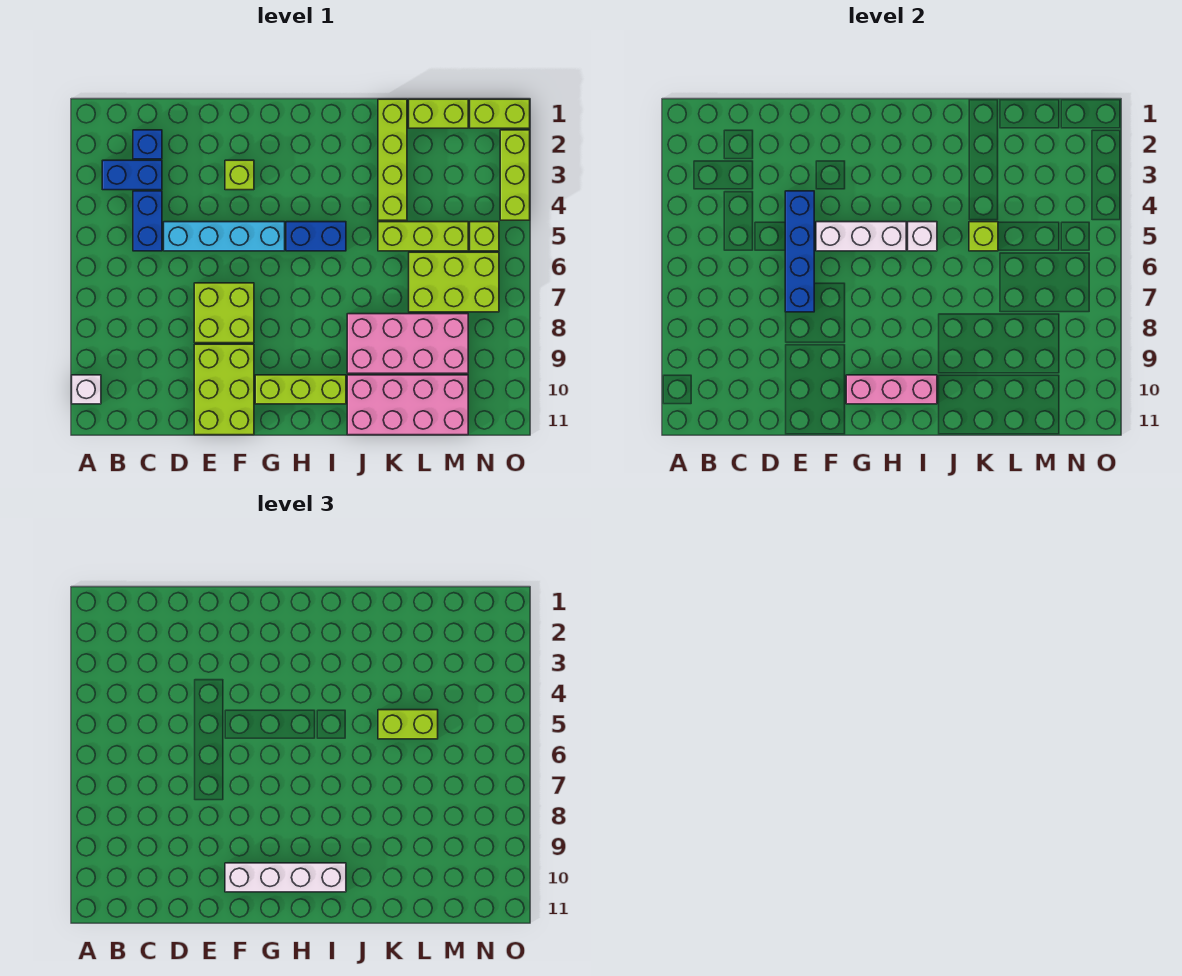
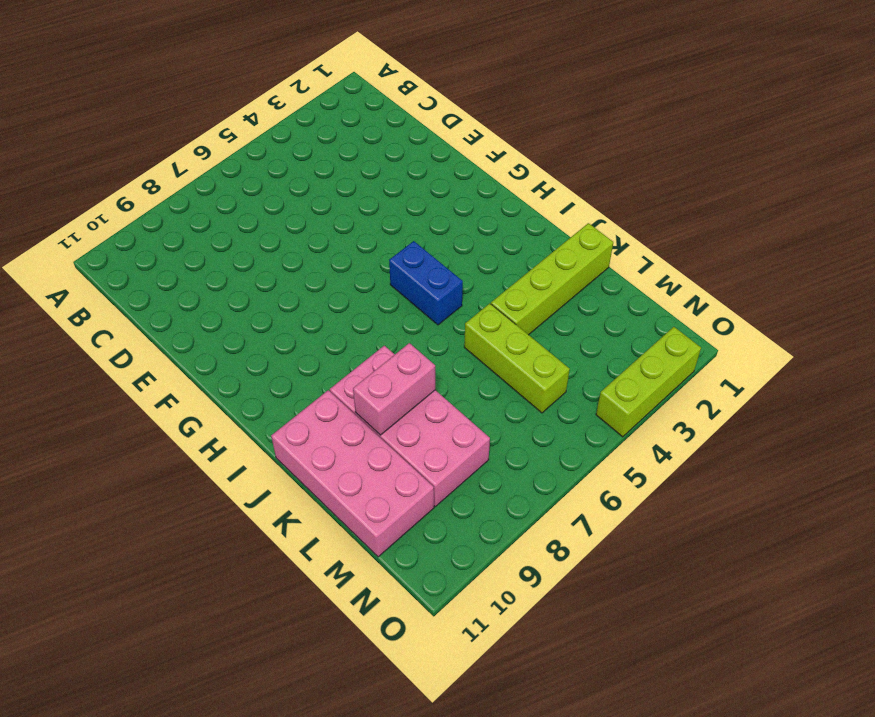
pink 1x2 brick [353,343,435,435] -> none
none -> white 1x1 brick [72,375,101,404]
none -> blue 1x2 brick [102,160,162,190]
none -> blue 1x1 brick [133,130,162,159]

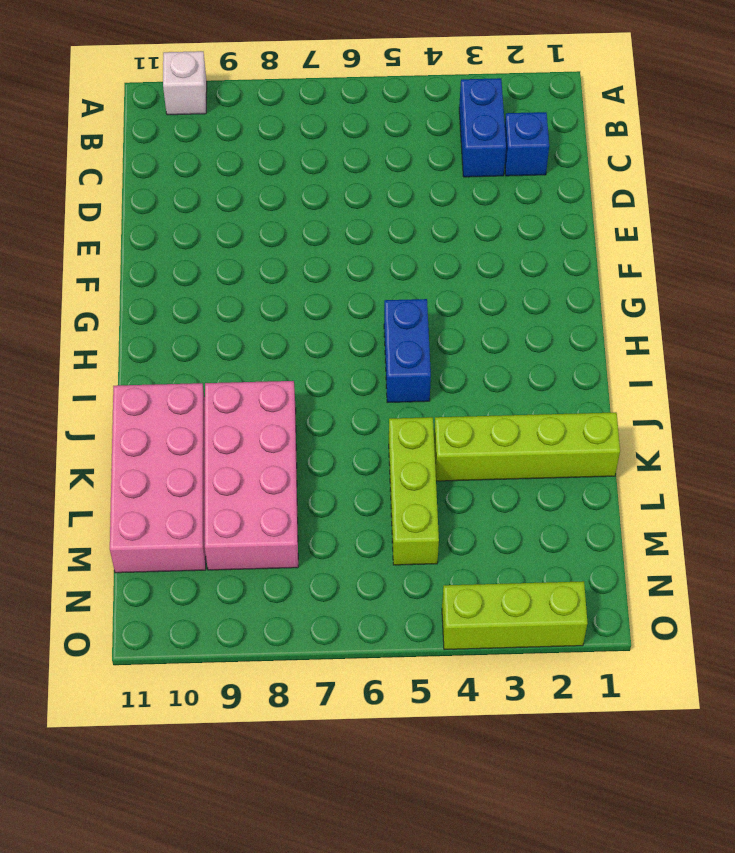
none -> blue 1x2 brick [133,191,162,251]
none -> cyan 1x4 brick [164,222,285,251]
none -> lime 2x2 brick [194,283,254,343]

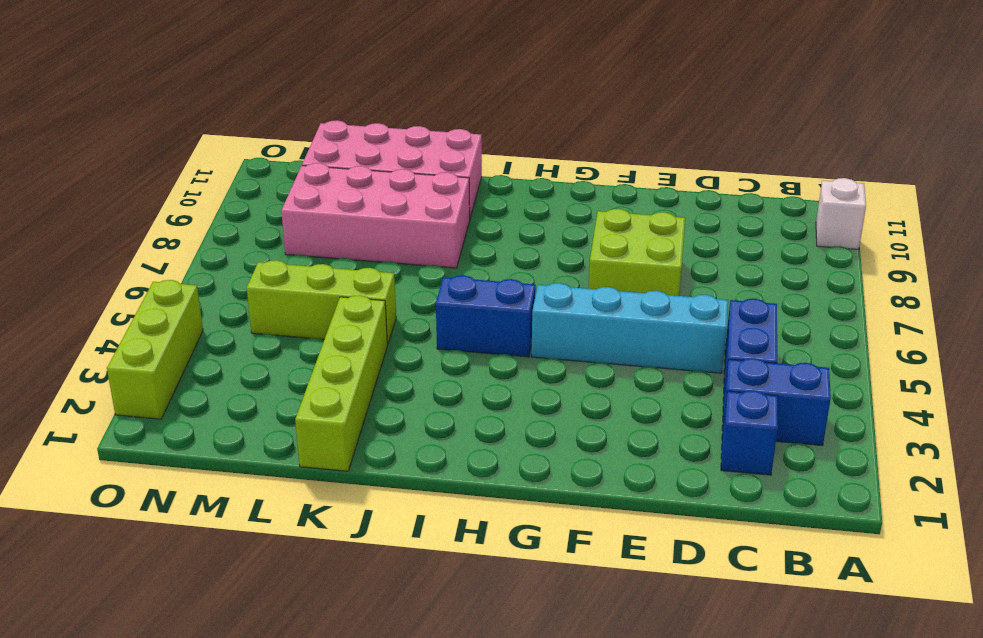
none -> lime 2x3 brick [194,344,254,435]
none -> lime 1x1 brick [225,160,254,190]
none -> lime 1x3 brick [255,375,346,404]

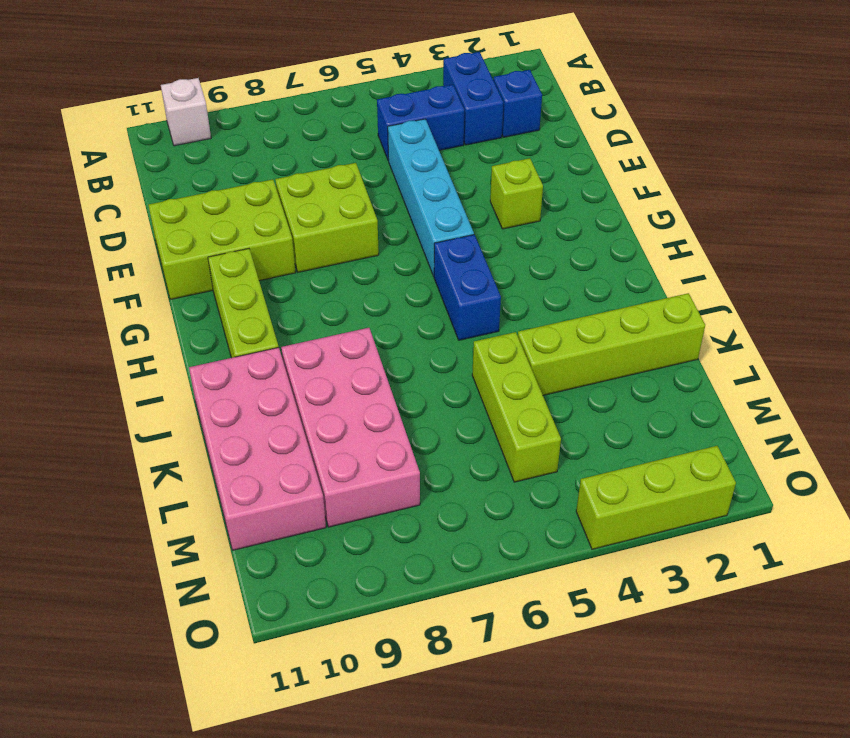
none -> lime 1x2 brick [409,99,468,128]
none -> lime 2x3 brick [409,252,499,312]
none -> lime 1x2 brick [470,99,530,128]

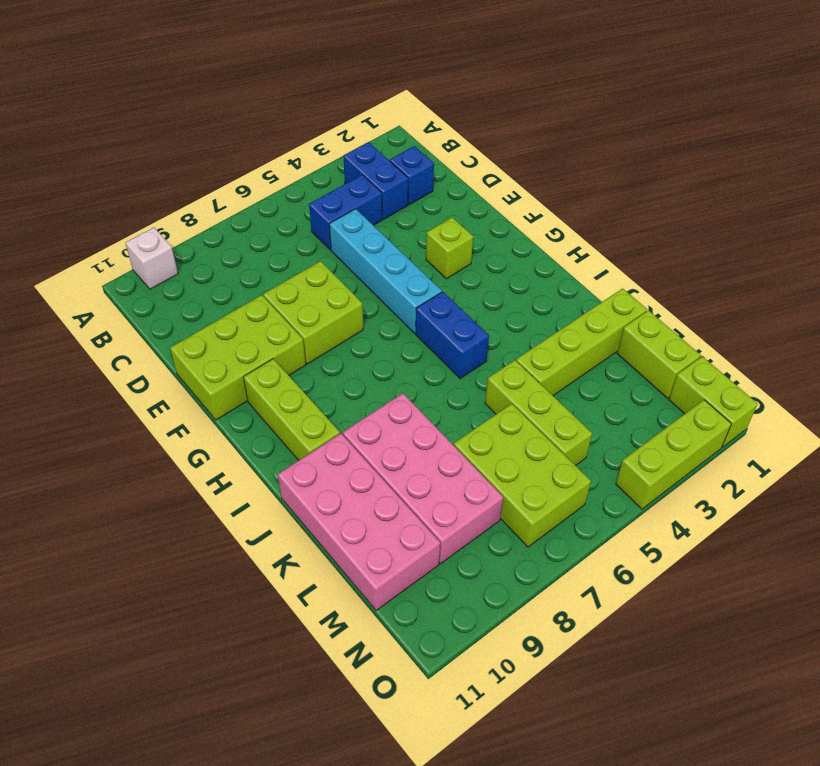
none -> lime 1x1 brick [470,222,499,251]
none -> blue 1x4 brick [785,191,814,312]
none -> white 1x3 brick [816,222,906,251]

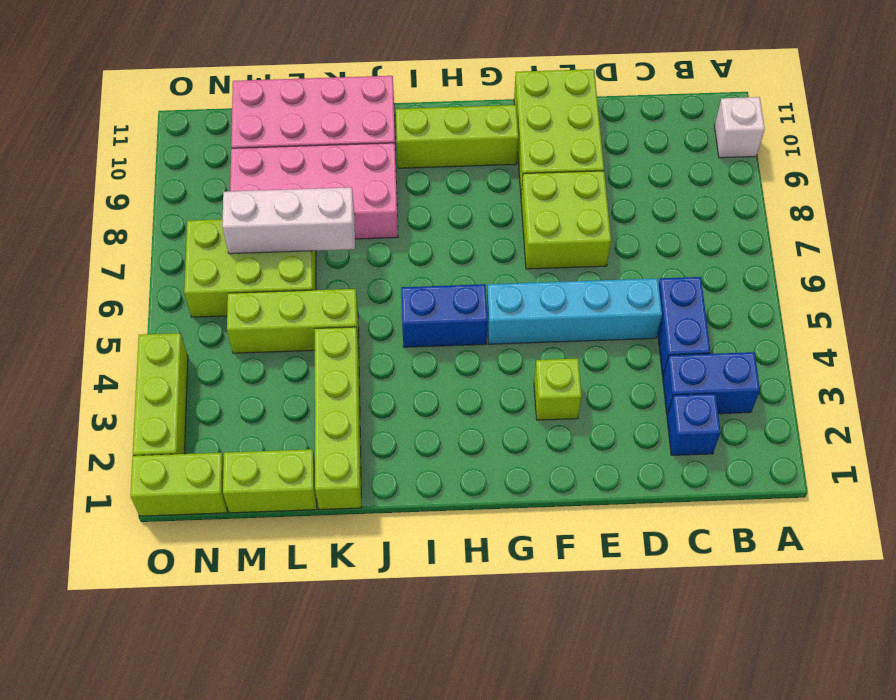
white 1x3 brick [222,187,355,254] -> white 1x3 brick moved to [816,222,906,251]
none -> lime 1x1 brick [470,222,499,251]
none -> blue 1x4 brick [785,191,814,312]
none -> pink 1x3 brick [846,375,937,404]

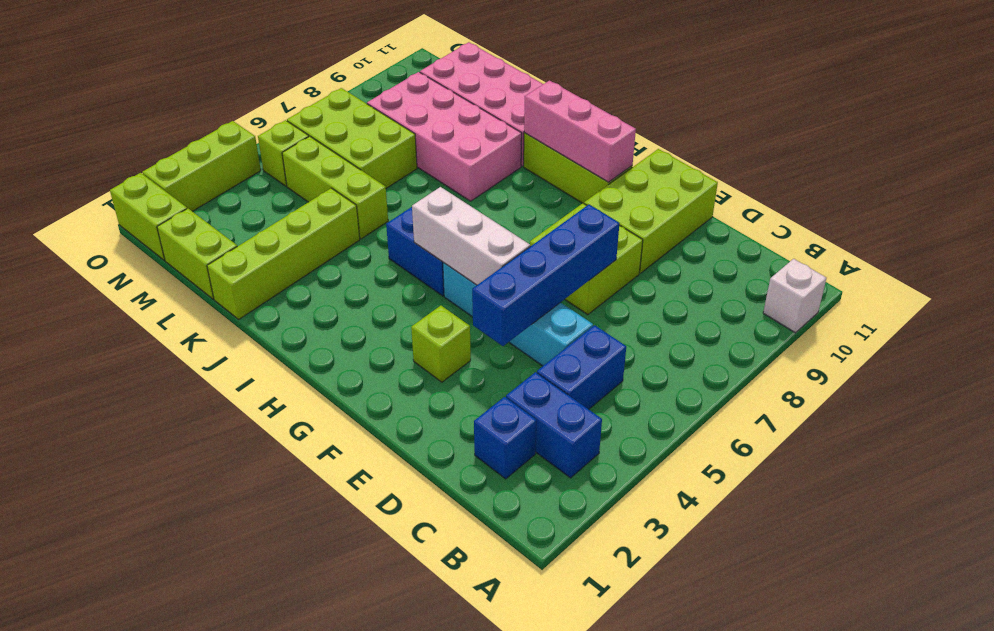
none -> white 1x1 brick [908,222,937,251]
none -> lime 1x1 brick [969,222,998,251]
none -> white 1x4 brick [225,863,346,892]

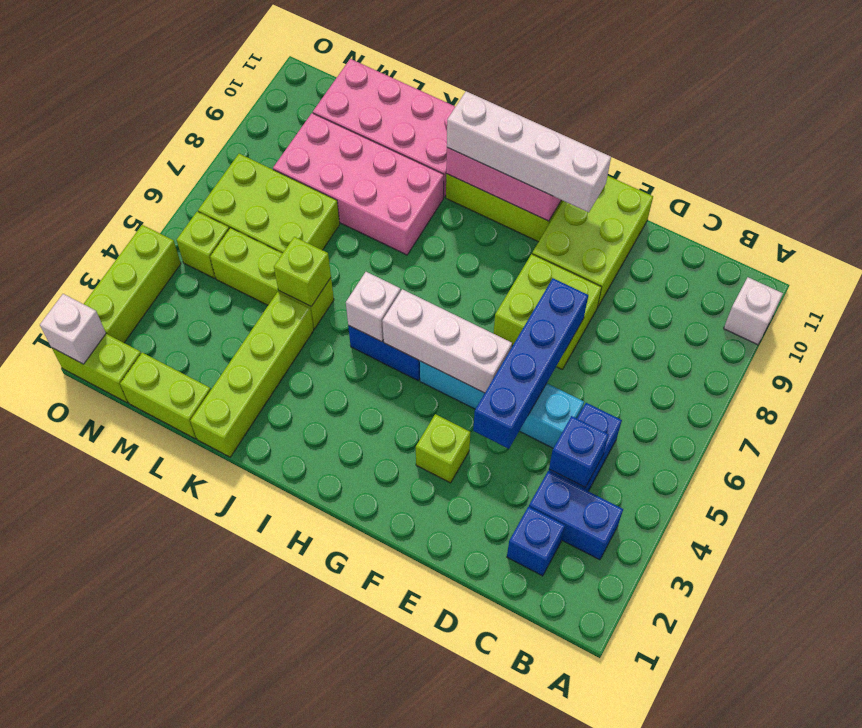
blue 1x1 brick [549,416,609,487] -> none
white 1x1 brick [40,294,106,364] -> none
none -> lime 1x2 brick [378,710,438,739]

